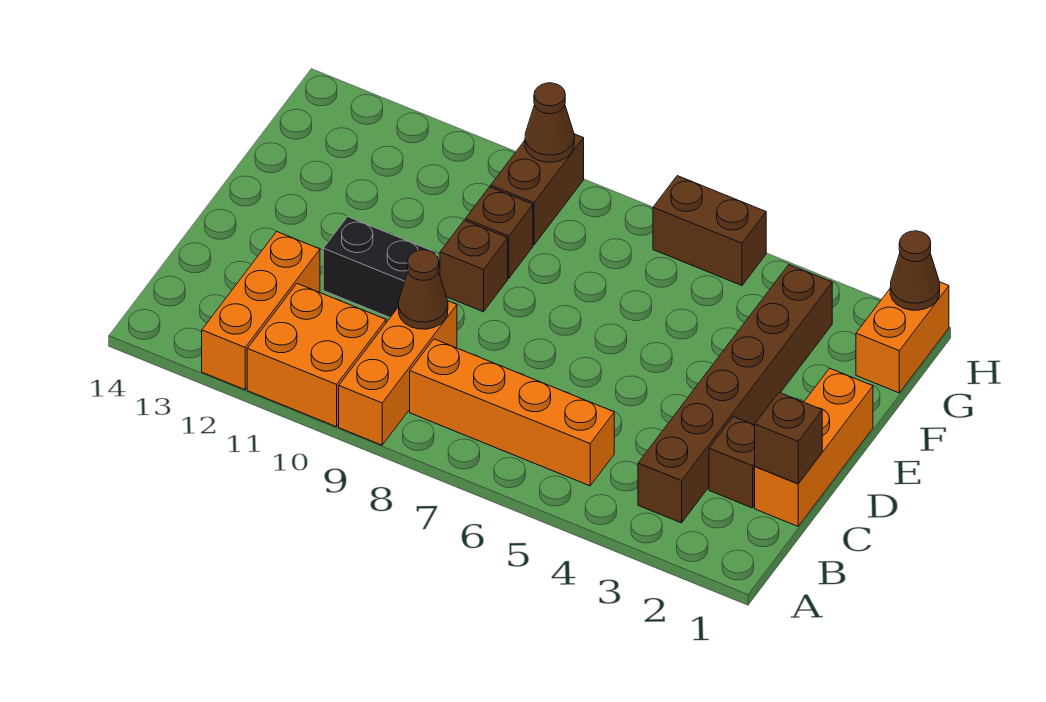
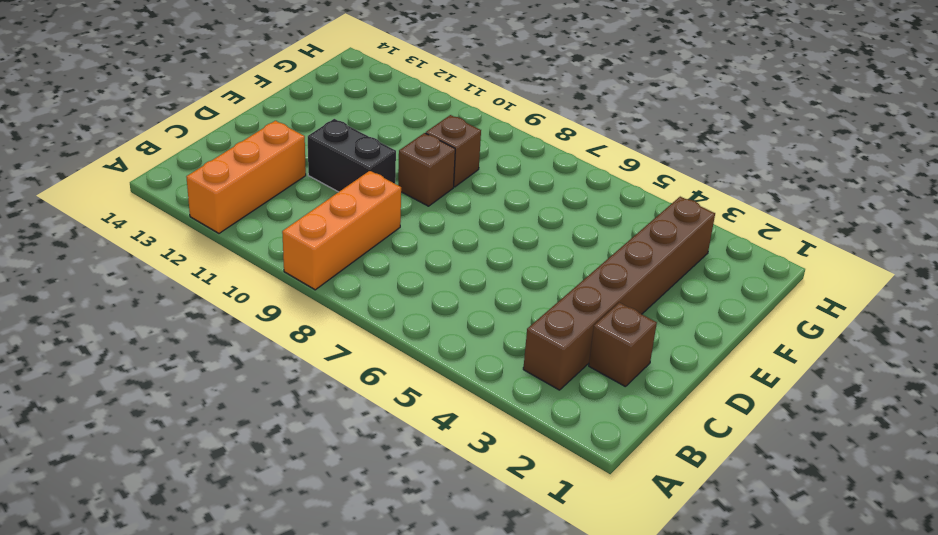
none -> orange 2x2 brick [247,284,386,427]
none -> orange 1x4 brick [410,339,614,486]
none -> orange 1x3 brick [755,368,873,526]

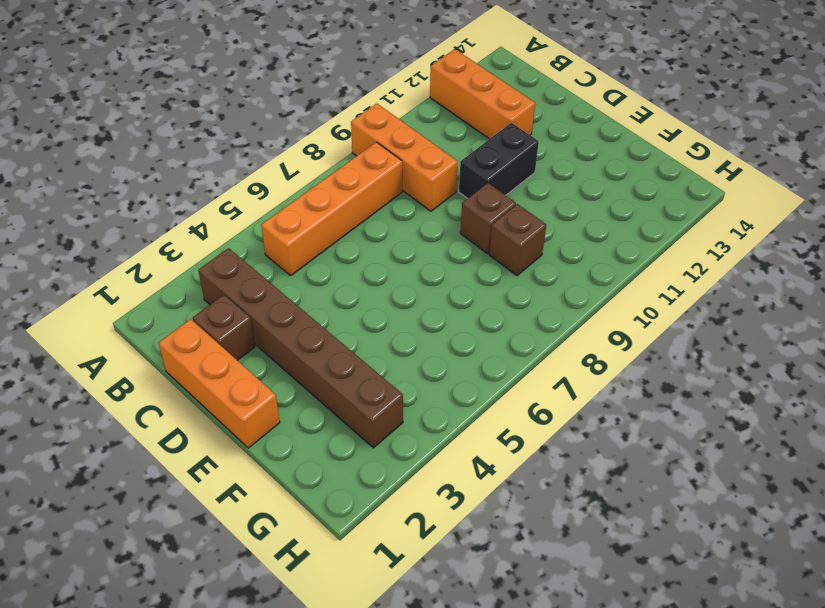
none -> orange 2x2 brick [247,284,386,427]
none -> orange 1x2 brick [856,282,949,393]
none -> brown 1x2 brick [491,134,584,245]

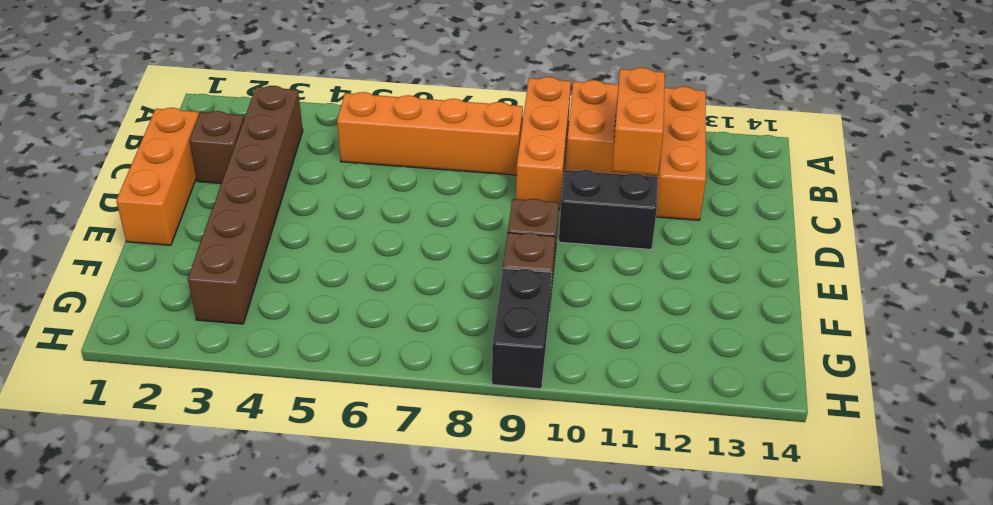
orange 1x2 brick [612,68,665,175] -> orange 1x2 brick moved to [856,282,949,393]
black 1x2 brick [492,268,552,389] -> brown 1x2 brick [491,134,584,245]
none -> brown 1x2 brick [653,176,766,285]
none -> brown 1x1 brick [755,392,822,484]
none -> brown 1x1 cone [399,250,448,329]

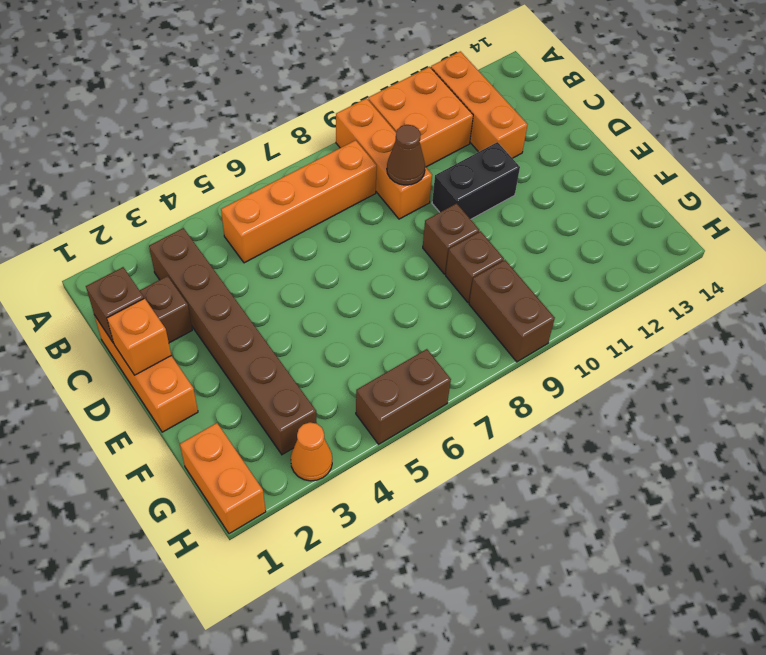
orange 1x1 brick [107,298,171,375] -> none
orange 1x1 cone [291,422,332,481] -> none
none -> brown 1x1 cone [890,231,940,310]
none -> brown 1x1 cone [525,83,574,162]

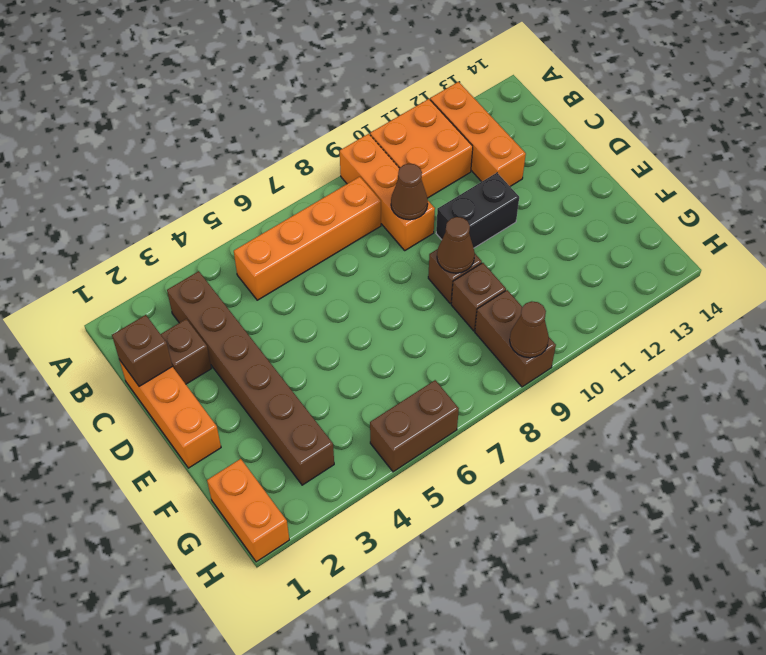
brown 1x1 cone [437,217,475,273] -> brown 1x1 cone moved to [890,231,940,310]

